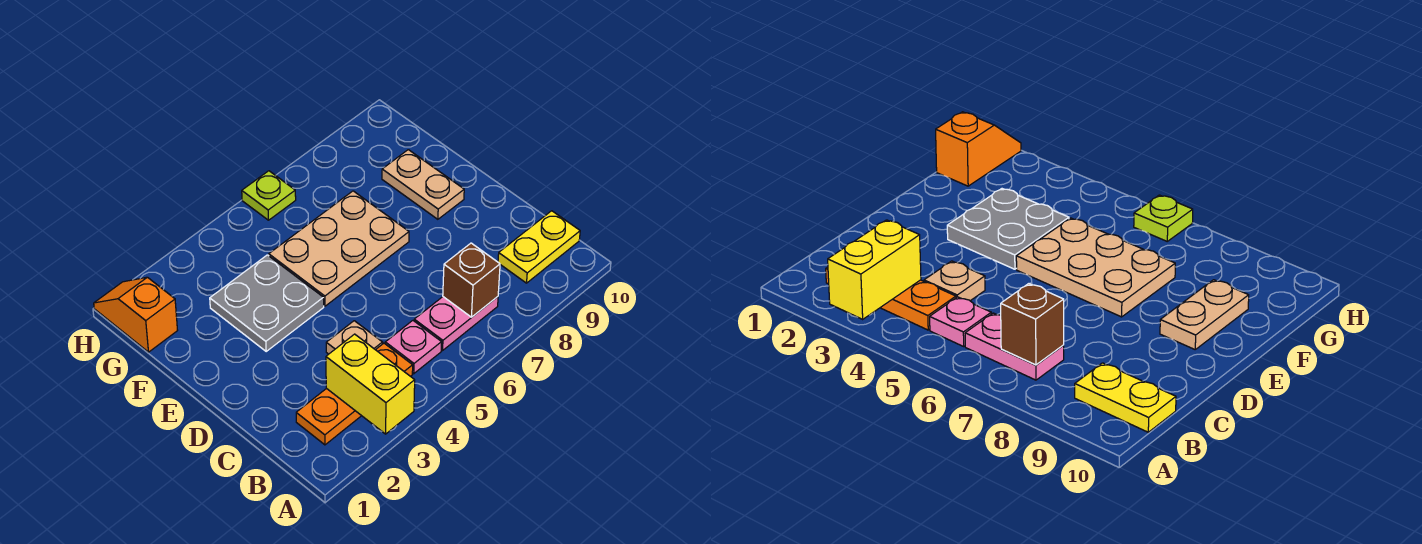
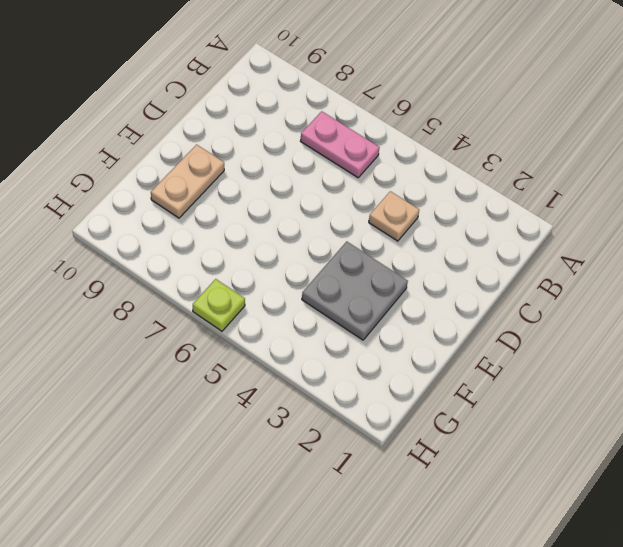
none -> orange 1x3 plate [296,343,413,445]
none -> pink 1x1 plate [385,321,442,374]
none -> yellow 1x2 plate [498,211,580,283]

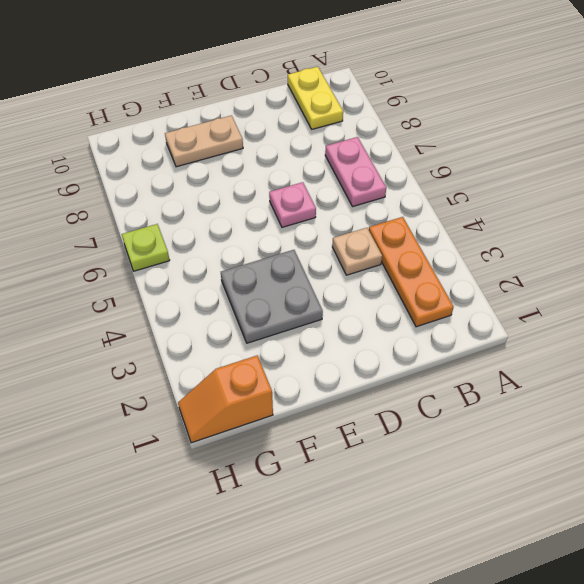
pink 1x1 plate [269,182,316,227] -> pink 1x1 plate moved to [385,321,442,374]
none -> tan 2x3 plate [269,191,409,306]
none -> yellow 1x2 brick [326,334,415,434]
none -> brown 1x1 brick [443,243,500,317]

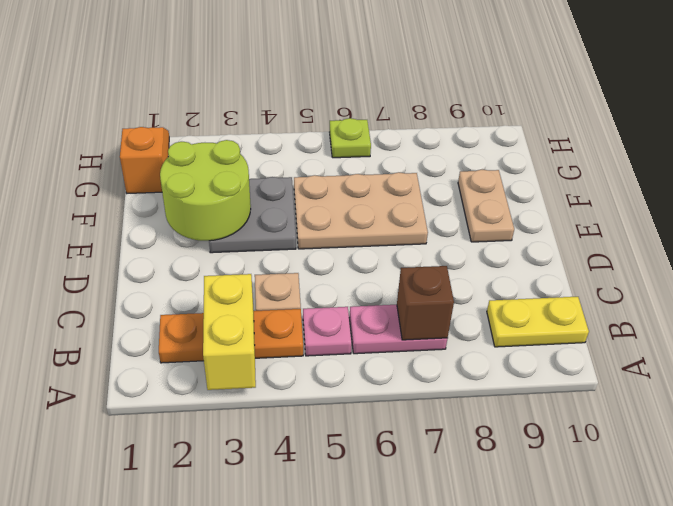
lime 2x2 round brick [160,140,251,241] -> none

